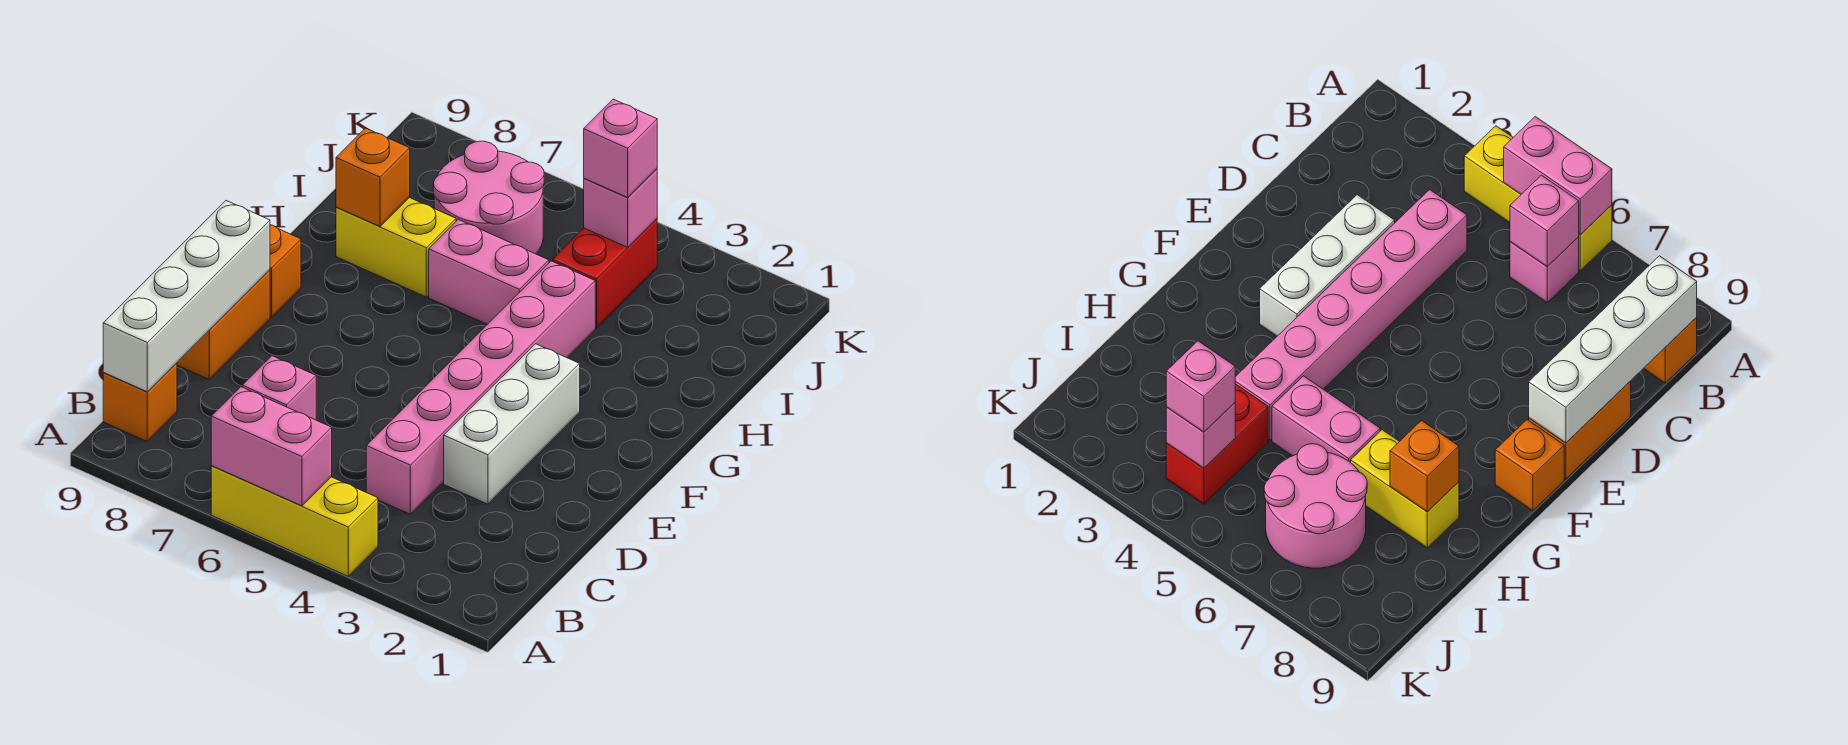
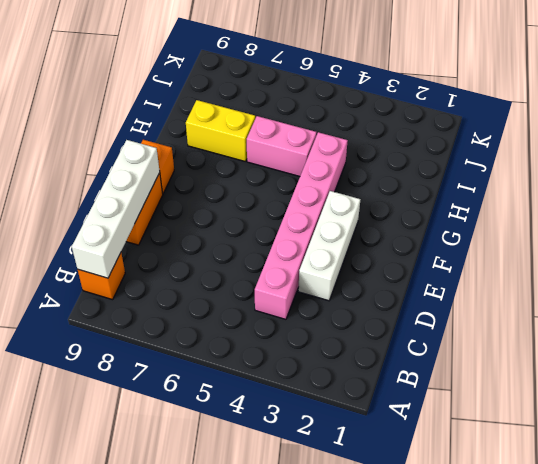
none -> yellow 1x3 brick [211,466,378,576]
none -> pink 1x1 brick [1510,237,1579,302]
none -> red 1x2 brick [553,219,657,328]

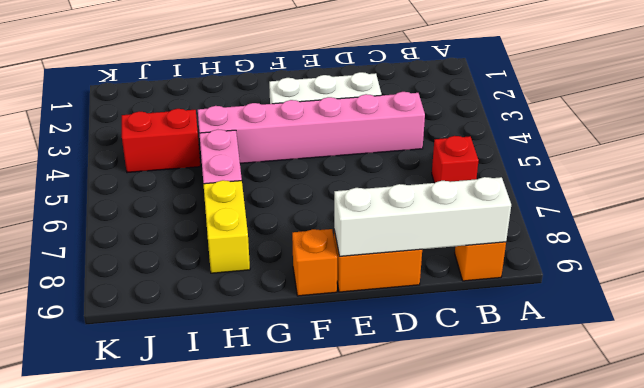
red 1x1 brick [432,136,479,183] -> pink 1x1 brick [1510,237,1579,302]
none -> yellow 1x3 brick [211,466,378,576]
none -> pink 2x2 round brick [433,141,544,254]
none -> pink 1x2 brick [211,387,332,506]

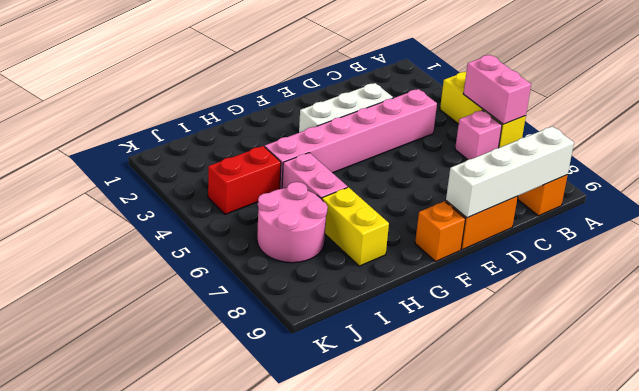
none -> pink 1x1 brick [242,356,316,420]
none -> orange 1x1 brick [336,128,410,226]
none -> pink 1x1 brick [584,169,657,247]

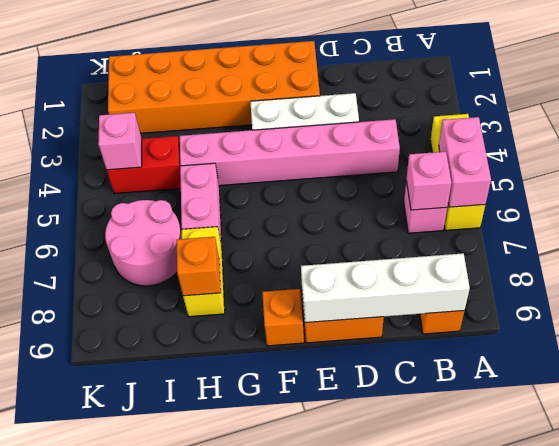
orange 2x6 brick [108,41,320,133] -> none
none -> pink 1x1 brick [584,99,657,197]

